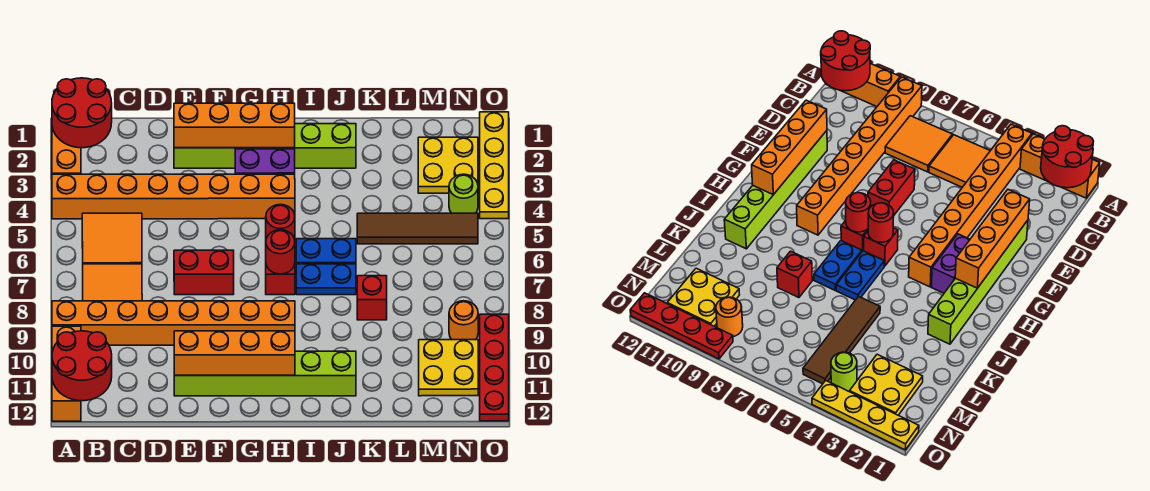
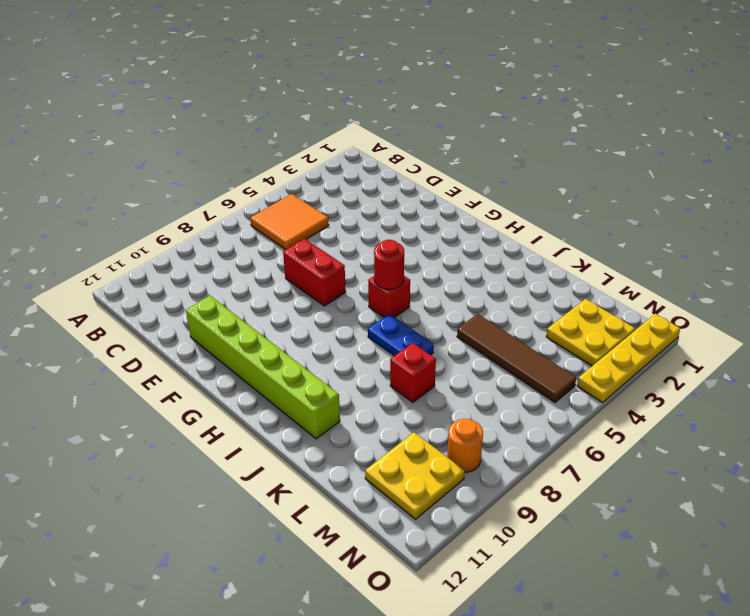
none -> orange 1x3 brick [52,128,81,174]
none -> orange 1x8 brick [52,174,295,219]
none -> orange 1x8 brick [52,301,295,345]

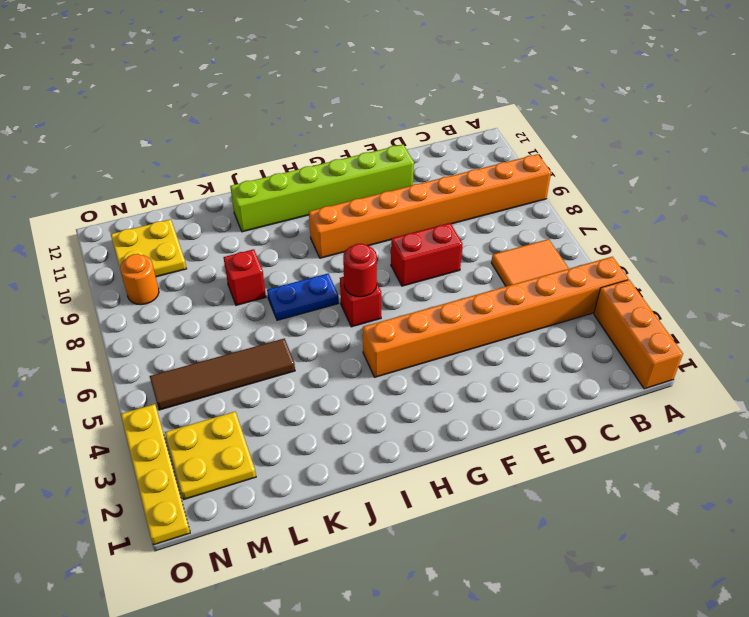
none -> orange 1x3 brick [52,326,81,421]
none -> orange 2x2 tile [83,264,142,301]
none -> lime 1x6 brick [174,124,356,168]

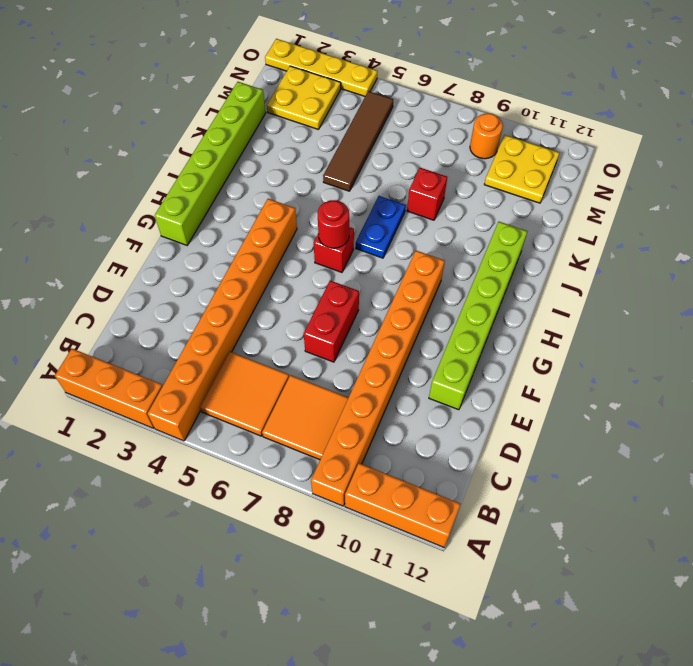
lime 1x6 brick [155,82,266,245] -> lime 1x6 brick moved to [174,124,356,168]
none -> purple 1x2 brick [235,149,295,174]
none -> red 1x1 brick [266,264,295,295]
none -> blue 1x2 plate [296,239,356,264]

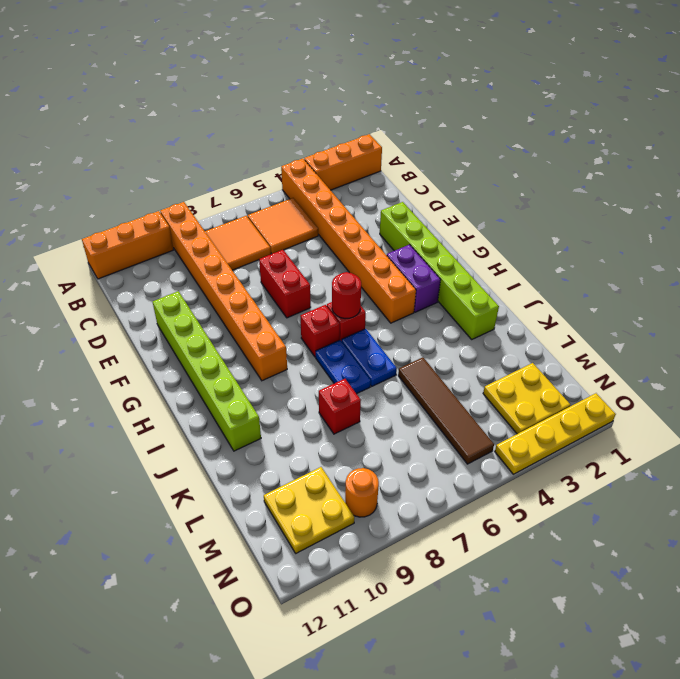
none -> lime 1x1 round brick [449,174,478,213]
none -> red 1x4 plate [480,314,509,421]
none -> red 2x2 round brick [52,78,112,148]

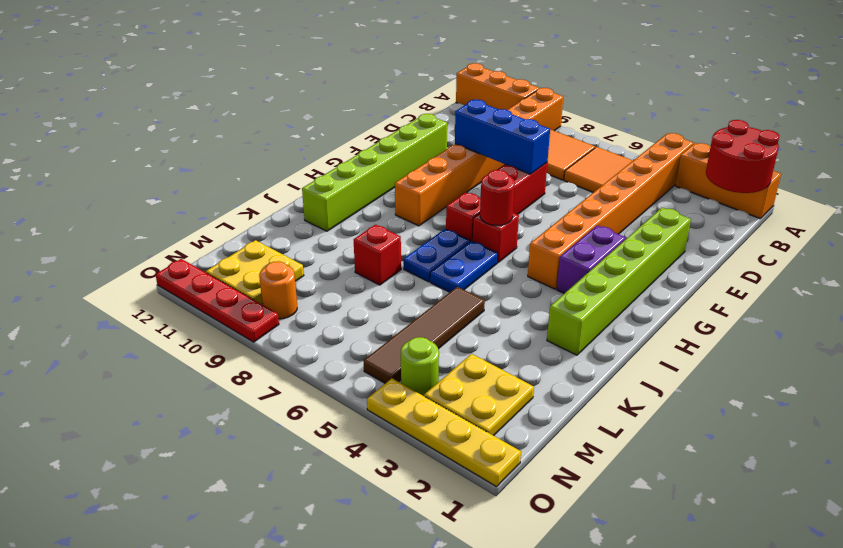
blue 1x3 brick [455,100,550,174] -> none
none -> red 2x2 round brick [52,331,112,401]
none -> orange 1x4 brick [174,103,295,148]
none -> orange 1x4 brick [174,331,295,375]

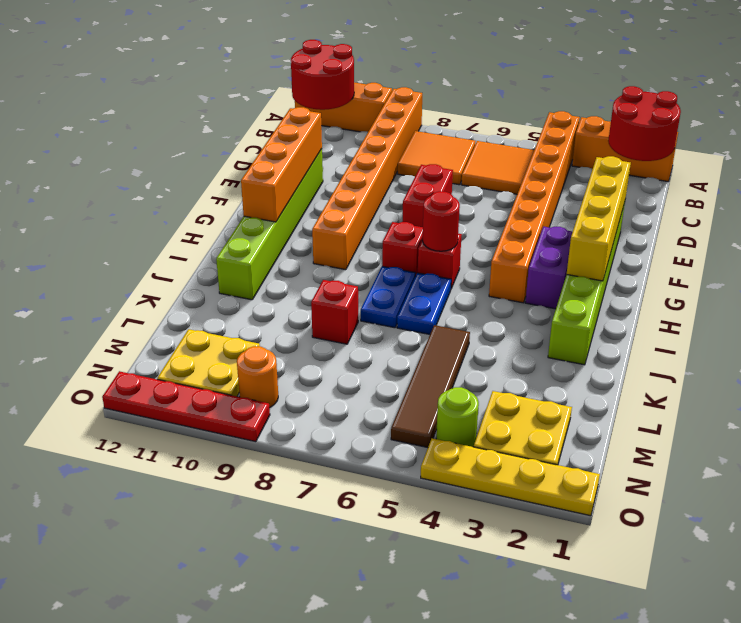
yellow 1x4 brick [567,156,631,281] -> orange 1x4 brick [174,103,295,148]
none -> red 1x1 round brick [266,230,295,274]

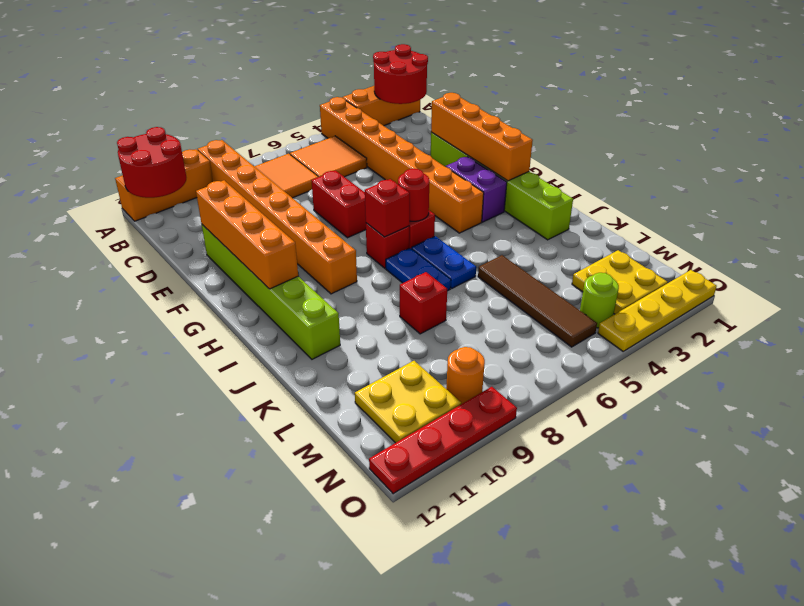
red 1x1 brick [365,179,410,237] -> red 1x1 round brick [266,230,295,274]

